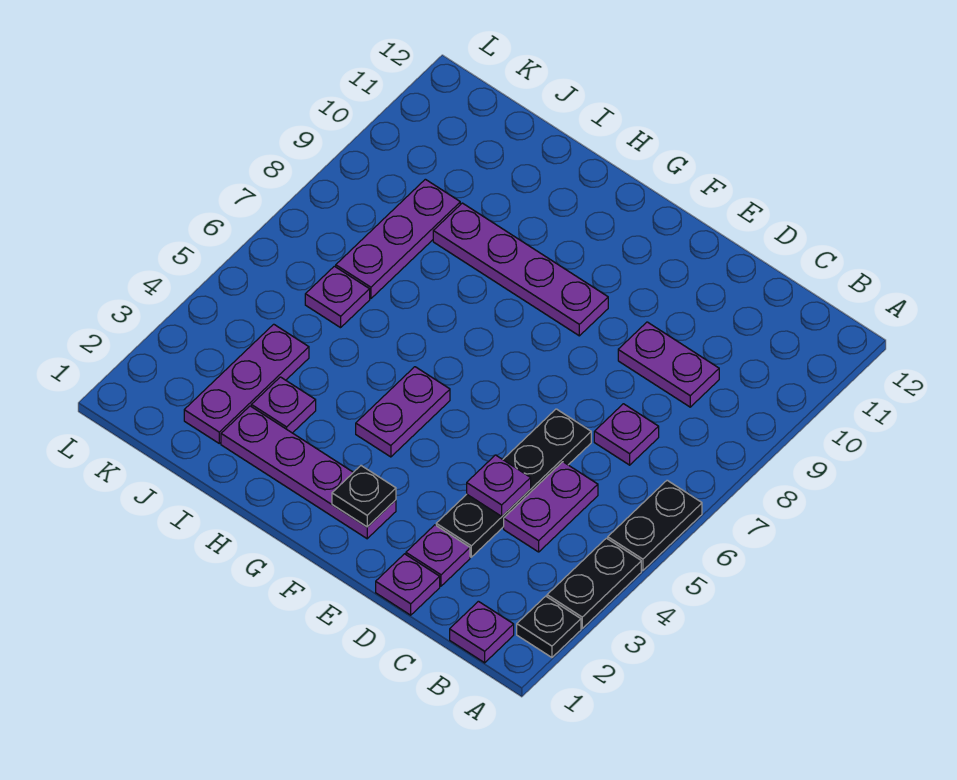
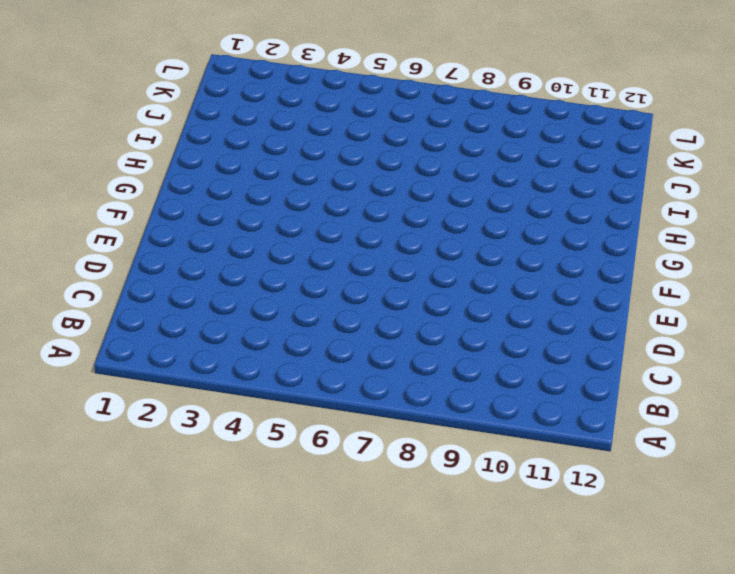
none -> black 1x1 plate [517,596,581,657]
none -> black 1x2 plate [547,538,641,628]
none -> black 1x2 plate [608,480,702,571]

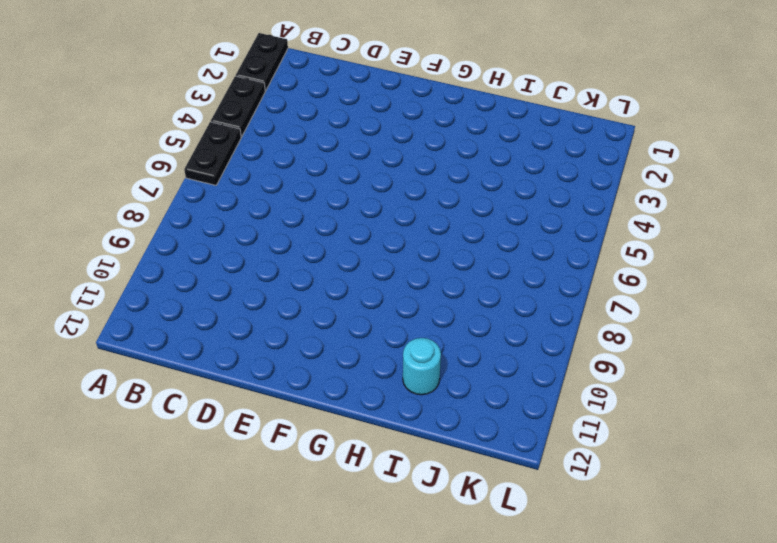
black 1x2 plate [236,33,288,91] -> black 1x1 plate [517,596,581,657]
cyan 1x1 round brick [403,338,441,395] -> none
none -> purple 1x1 plate [450,601,514,663]
none -> purple 1x2 plate [504,462,598,552]
none -> purple 1x1 plate [594,404,659,465]

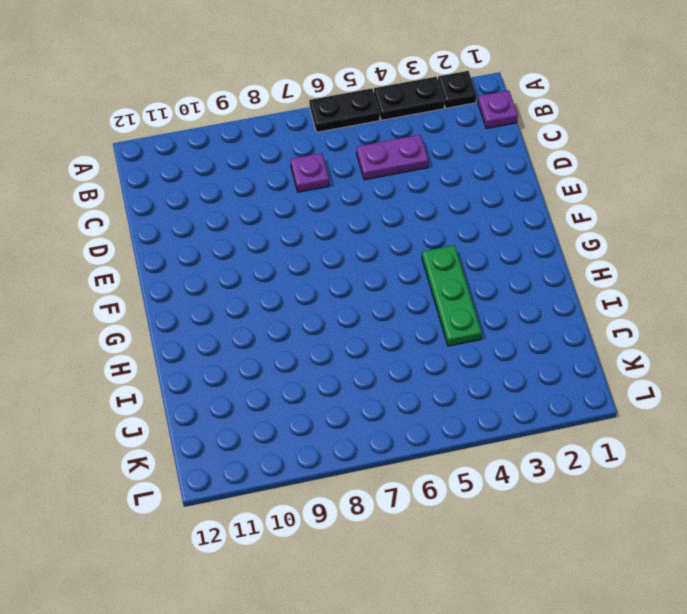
green 1x3 plate [422,245,482,346] -> purple 1x2 plate [356,367,450,457]
none -> purple 1x2 plate [618,322,719,407]
none -> purple 1x1 plate [376,554,440,615]
none -> purple 1x1 plate [406,525,470,586]

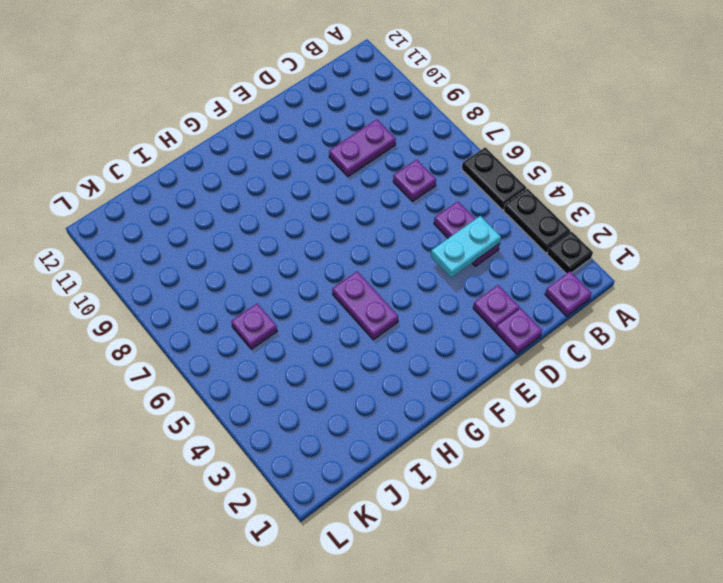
cyan 1x2 plate [431,216,501,278] -> purple 1x1 plate [467,455,531,516]
none -> black 1x4 plate [436,409,591,557]
none -> purple 1x4 plate [221,406,396,539]
none -> purple 1x4 plate [433,203,608,336]

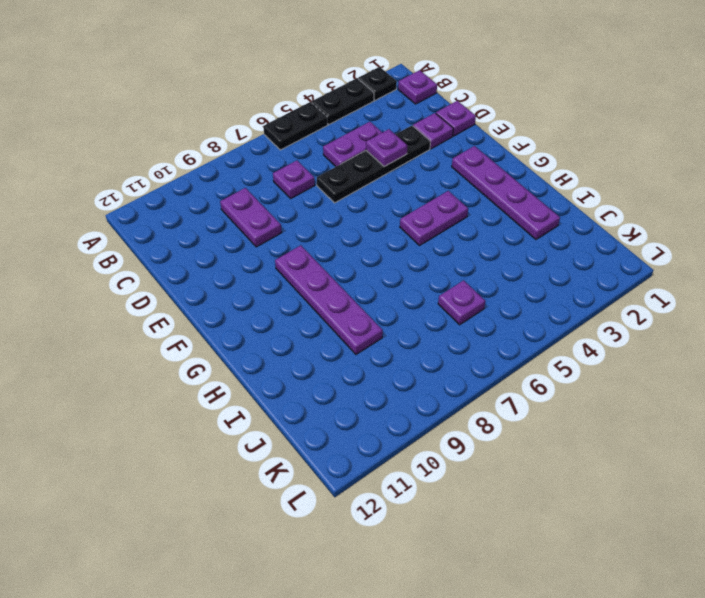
none -> purple 1x1 plate [251,377,316,433]
none -> purple 1x3 plate [184,324,309,443]
none -> purple 1x3 plate [336,179,460,299]

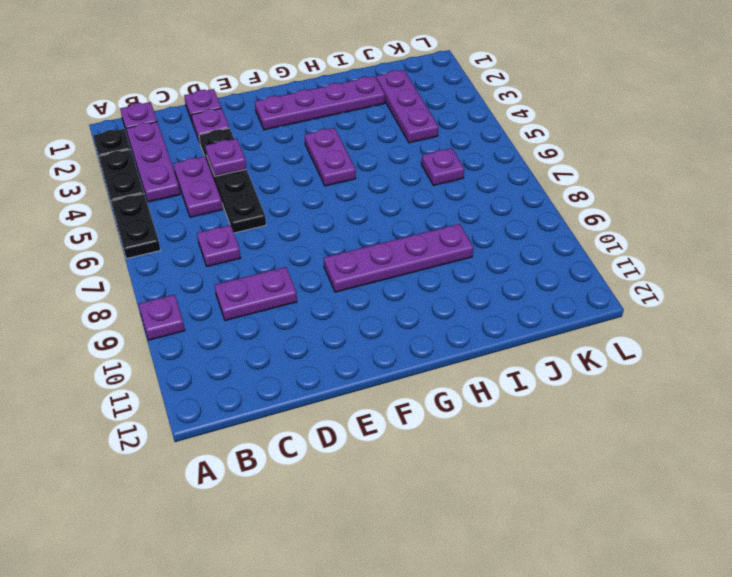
purple 1x1 plate [139,295,185,340] -> purple 1x1 plate moved to [251,377,316,433]
purple 1x3 plate [126,122,180,202] -> purple 1x3 plate moved to [336,179,460,299]
none -> black 1x1 plate [332,466,396,527]

